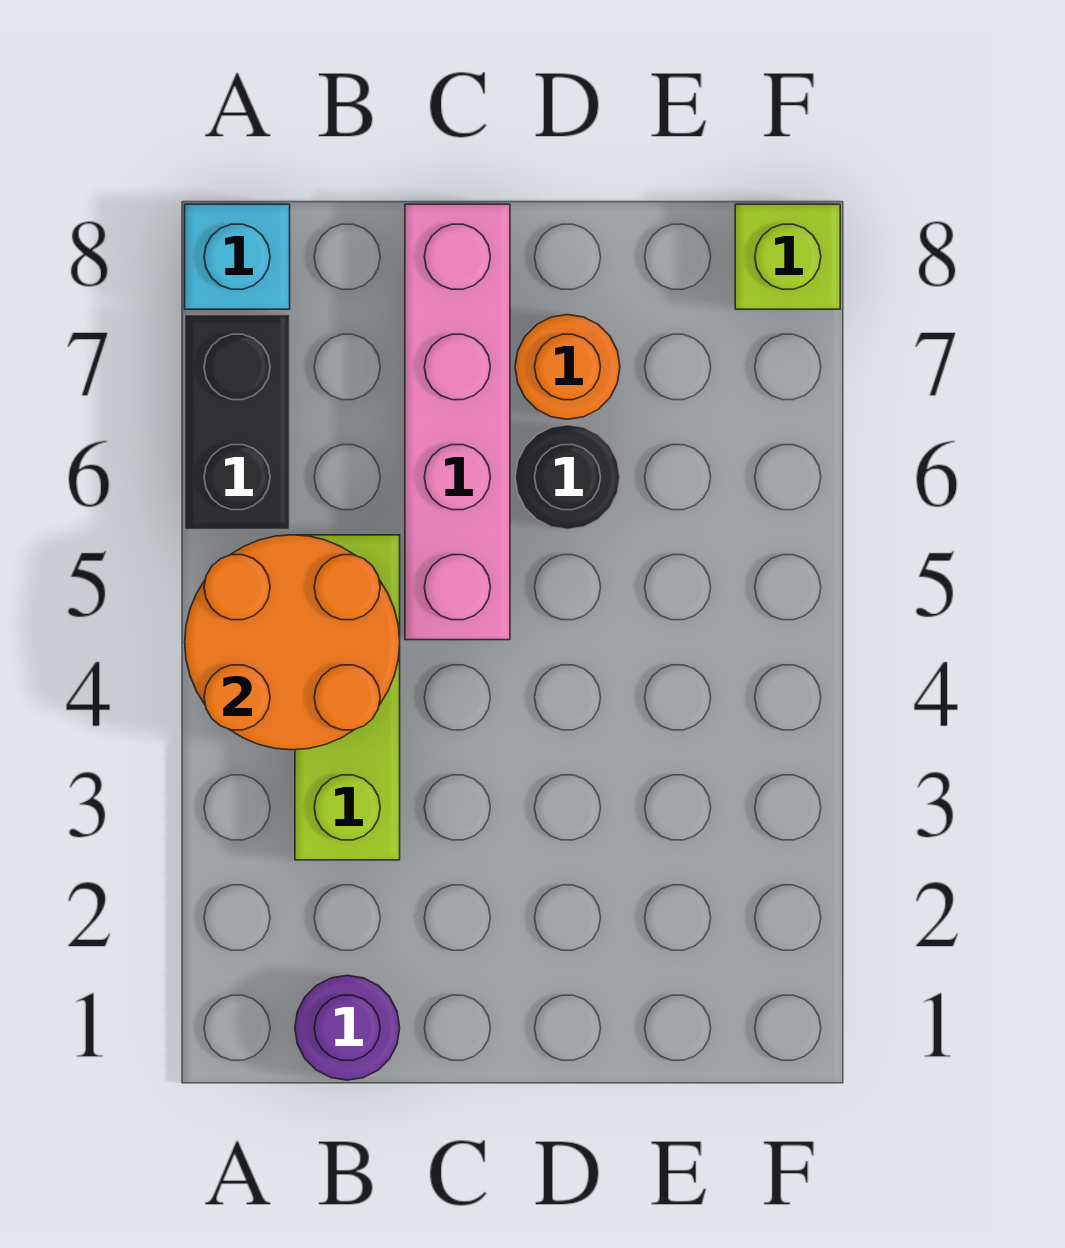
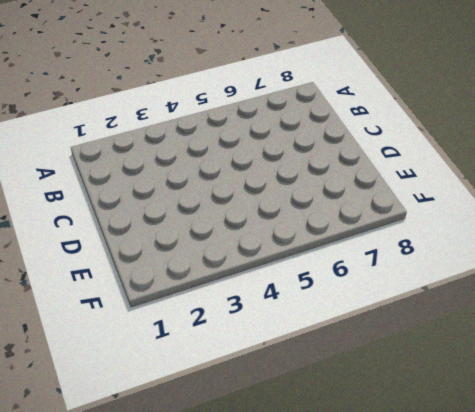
none -> black 1x2 brick [185,315,290,530]
none -> cyan 1x1 brick [185,204,290,309]

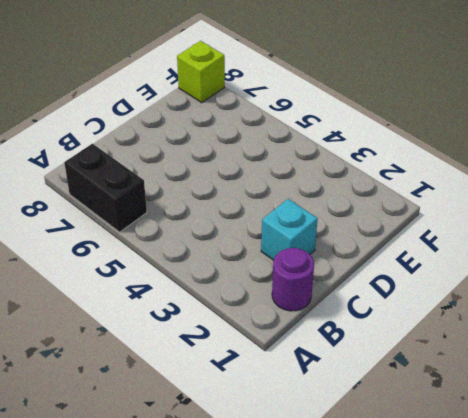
cyan 1x1 brick [261,199,318,260] -> cyan 1x1 brick moved to [185,204,290,309]
none -> lime 1x3 brick [295,535,400,860]
none -> pink 1x4 brick [405,204,510,640]

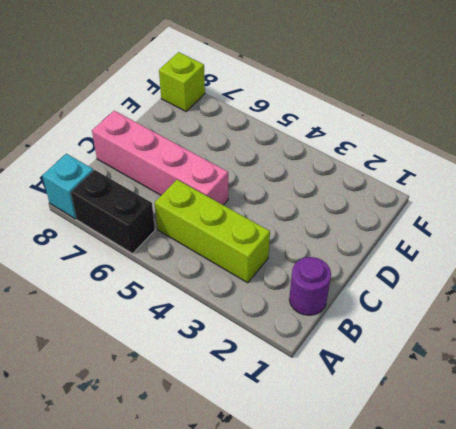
none -> black 1x1 round brick [515,425,620,530]
none -> orange 1x1 round brick [515,315,620,419]

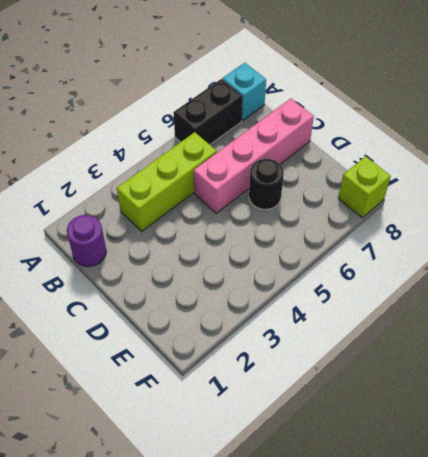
none -> orange 1x1 round brick [515,315,620,419]
none -> orange 2x2 round brick [185,535,400,750]

